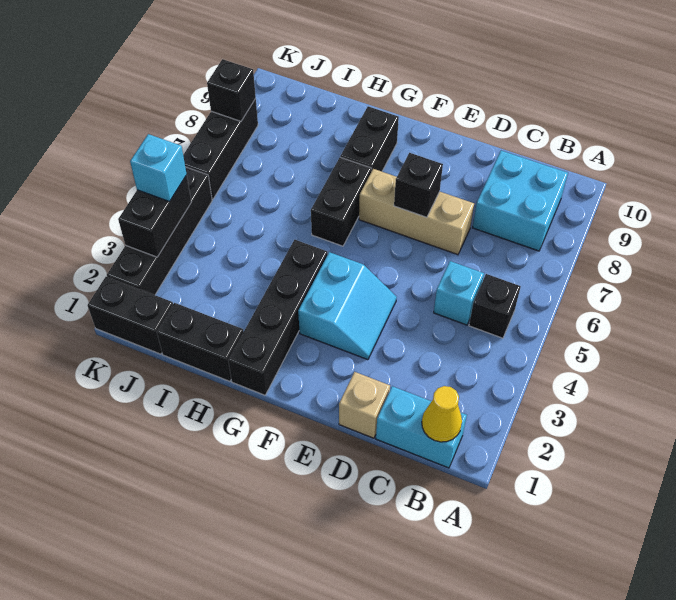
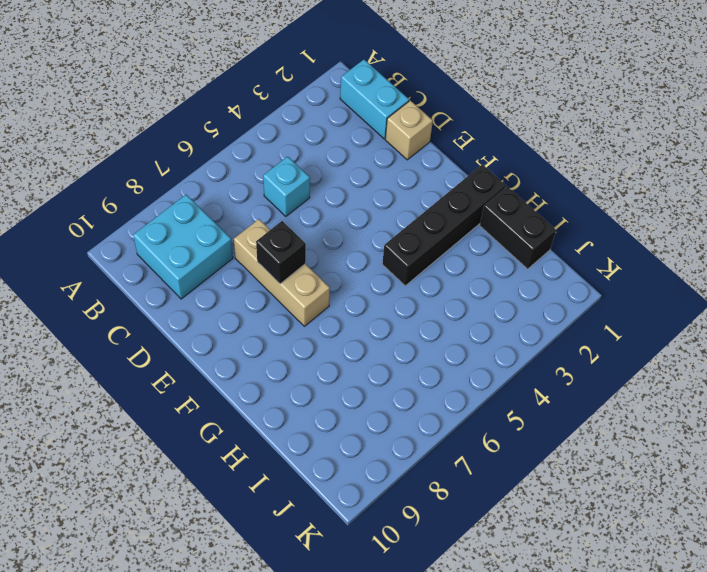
none -> black 1x1 brick [469,274,521,338]
none -> cyan 2x2 slope [298,252,397,360]
none -> black 1x2 brick [311,157,372,246]

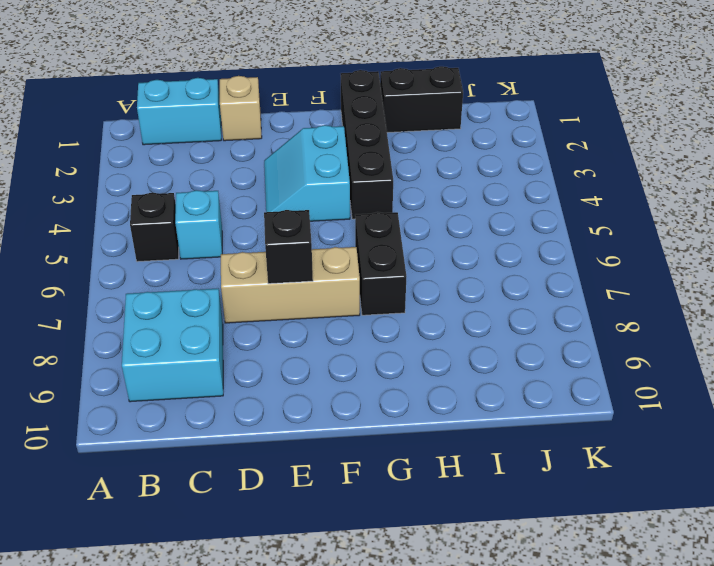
none -> black 1x2 brick [340,106,399,171]
none -> black 1x2 brick [88,277,173,354]
none -> black 1x4 brick [107,167,212,295]

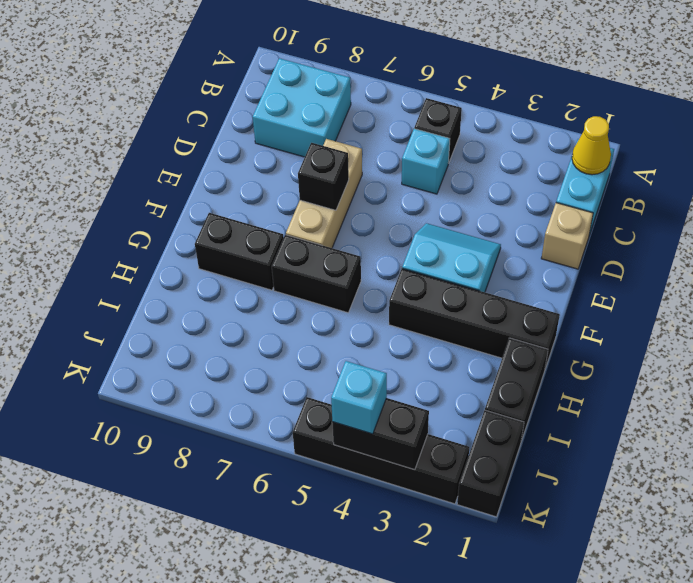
none -> black 1x3 brick [183,99,258,199]
none -> black 1x1 brick [207,59,256,121]

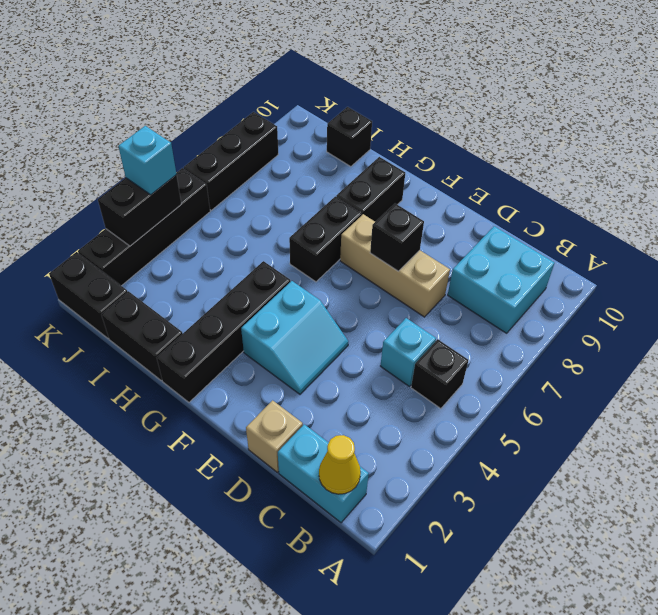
black 1x1 brick [327,107,372,166] -> black 1x1 brick moved to [207,59,256,121]

